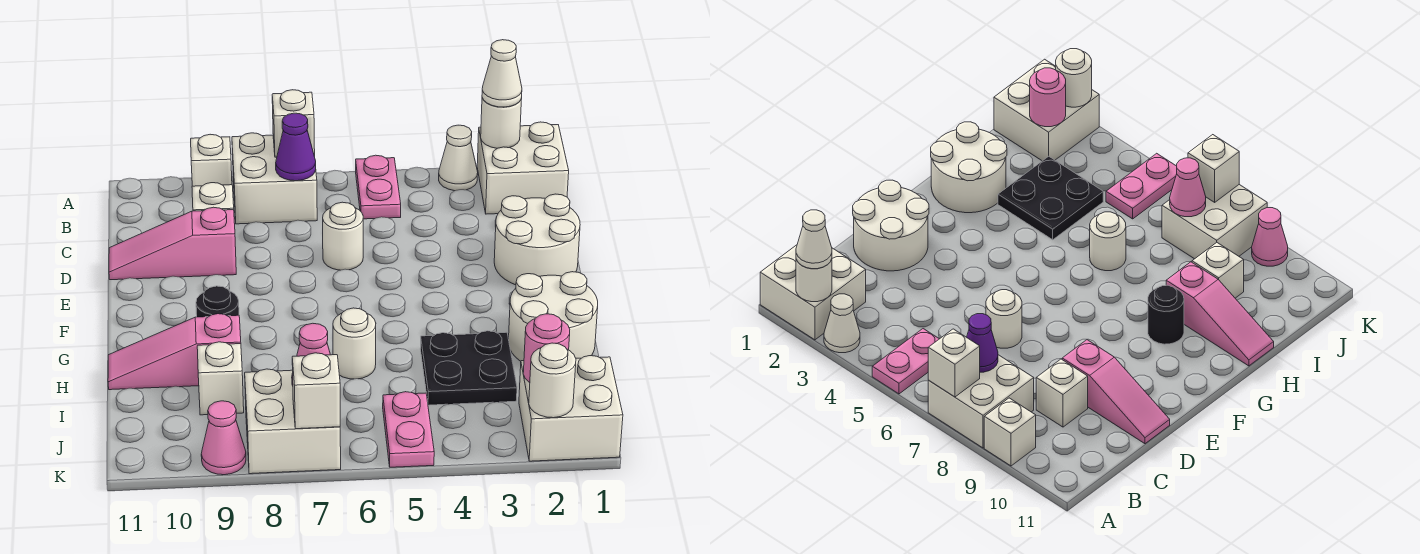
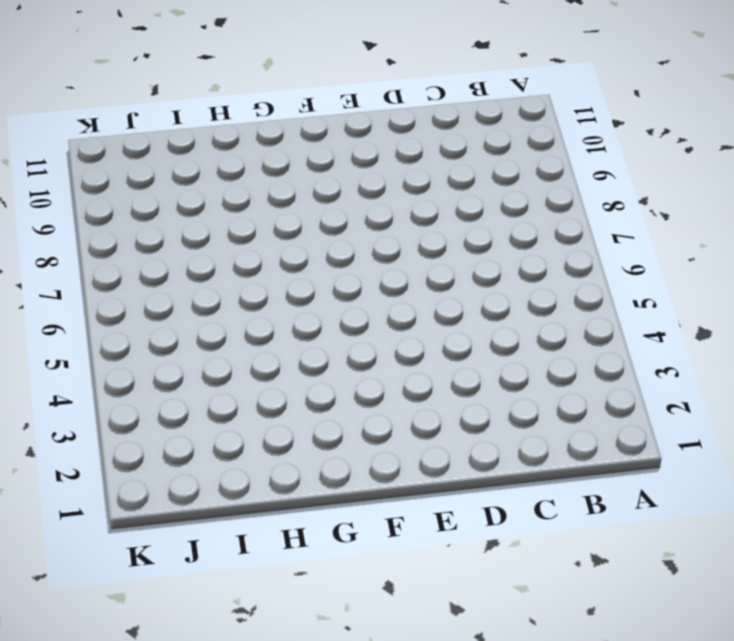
none -> white 2x2 brick [477,122,569,214]
none -> white 1x1 cone [439,125,478,191]
none -> pink 1x2 plate [356,155,401,219]

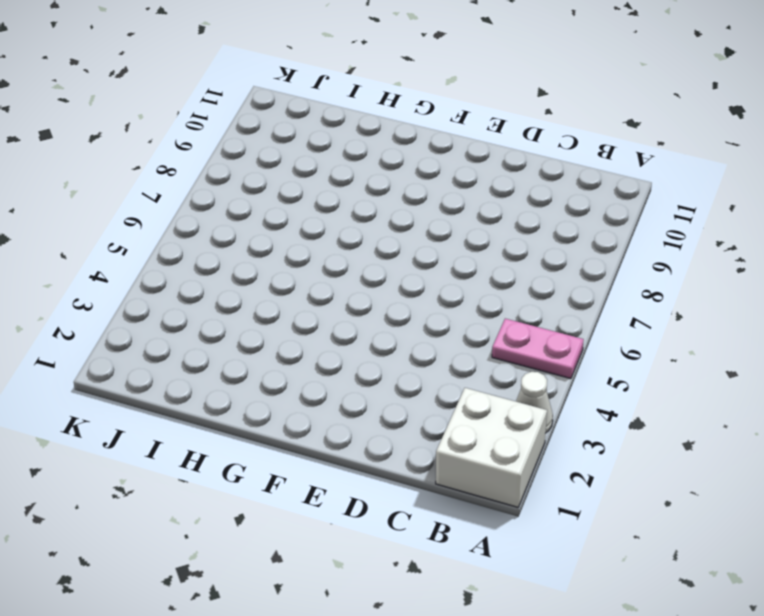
none -> white 2x2 brick [232,133,317,224]
none -> white 1x1 brick [191,134,232,186]
none -> white 1x1 brick [192,183,234,211]

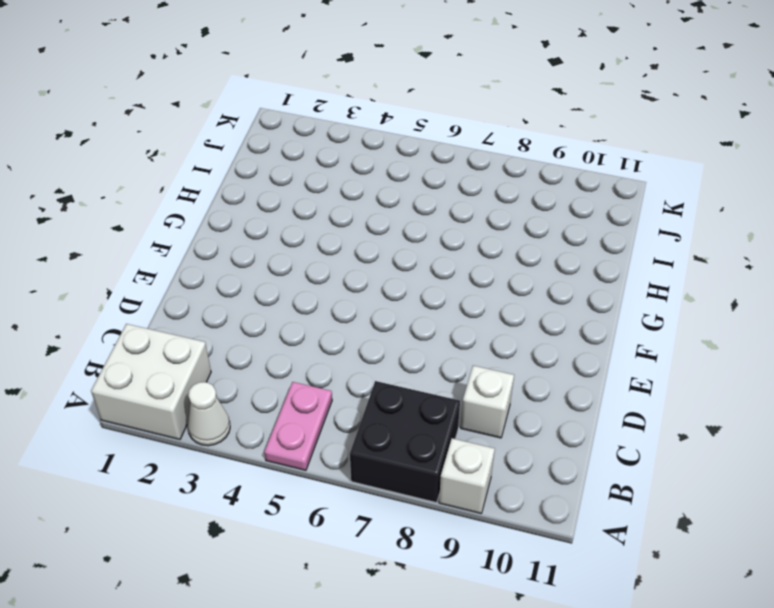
black 2x2 brick [350,381,460,503] -> white 2x2 brick [232,133,317,224]
none -> white 2x2 round brick [494,194,580,285]
none -> white 1x1 round brick [323,202,363,270]
none -> pink 1x3 slope [109,207,236,280]

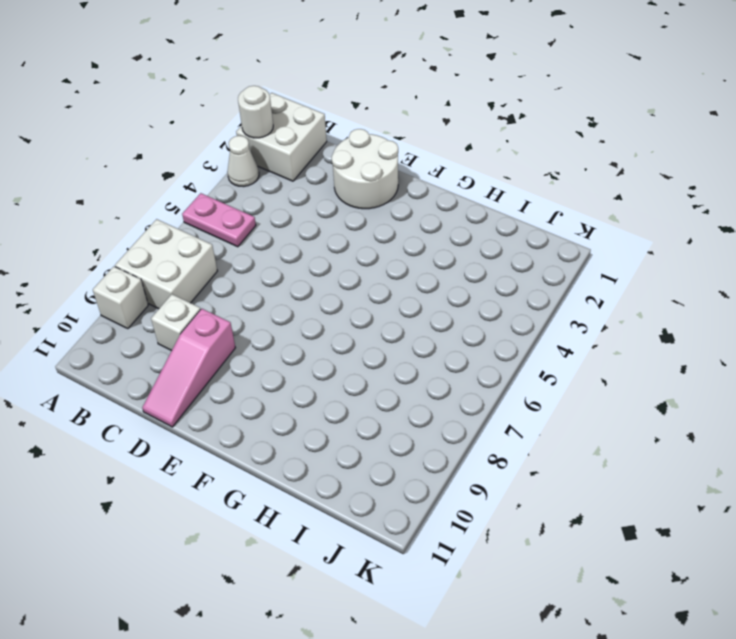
none -> white 1x1 round brick [323,202,363,270]
none -> white 2x2 round brick [509,272,598,361]
none -> black 1x1 round brick [196,286,239,317]

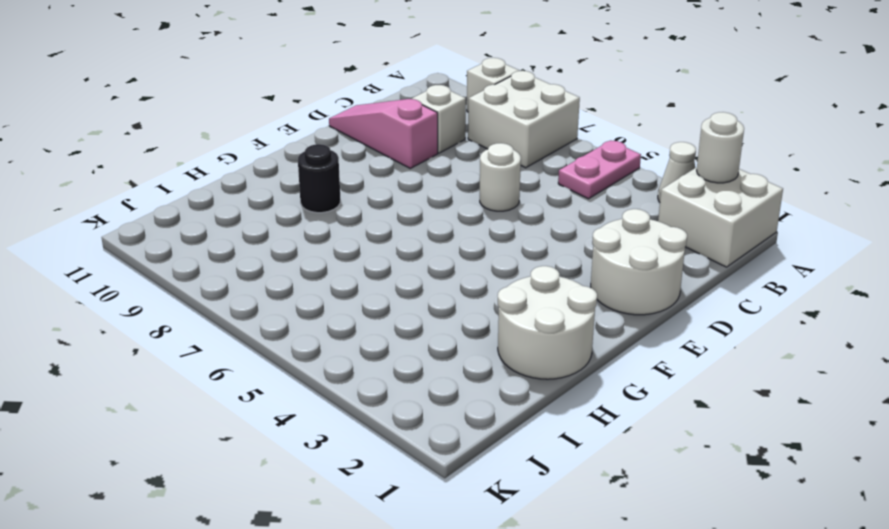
none -> black 2x2 plate [420,331,517,405]
none -> white 1x1 round brick [333,308,376,379]
none -> pink 1x3 slope [108,314,241,390]

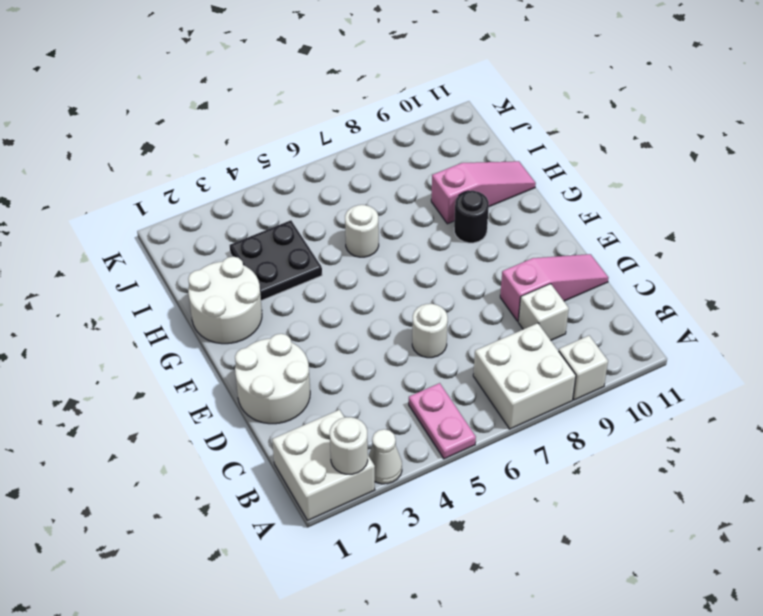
none -> white 1x1 brick [197,342,244,415]
none -> white 2x2 brick [519,356,623,461]
none -> pink 1x2 plate [383,392,434,467]

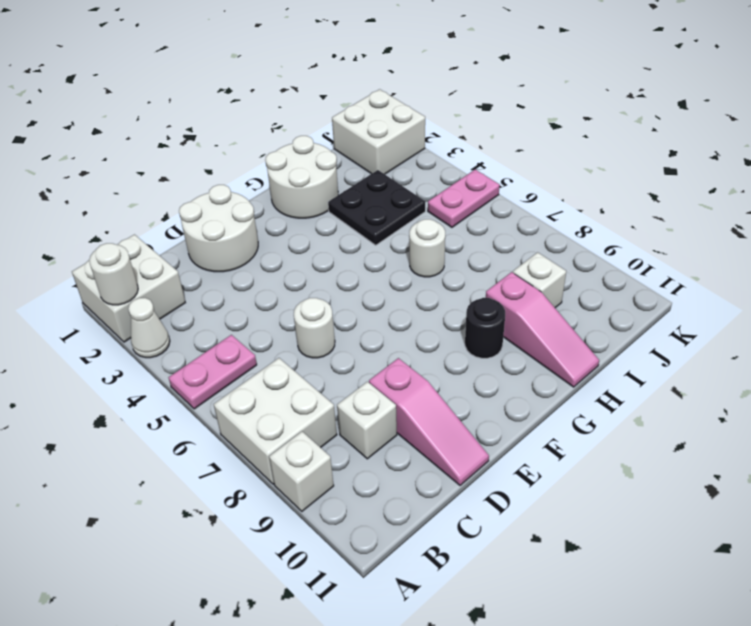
none -> white 2x2 brick [245,369,341,474]
none -> pink 1x1 cone [201,401,246,475]
none -> white 1x1 brick [272,90,315,157]

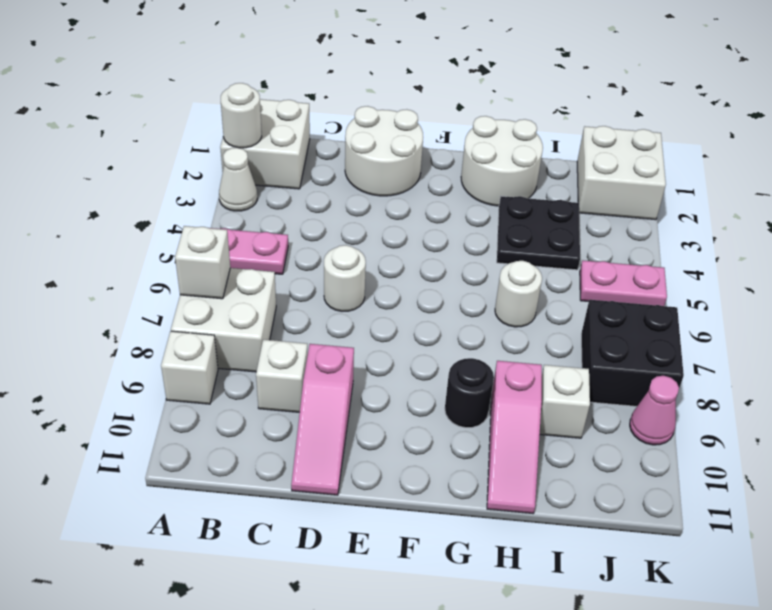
black 2x2 brick [581,300,684,406] -> white 2x2 brick [245,369,341,474]
none -> purple 1x1 cone [276,113,316,181]
none -> pink 1x1 round brick [523,314,570,383]
none -> pink 1x1 cone [292,323,330,386]

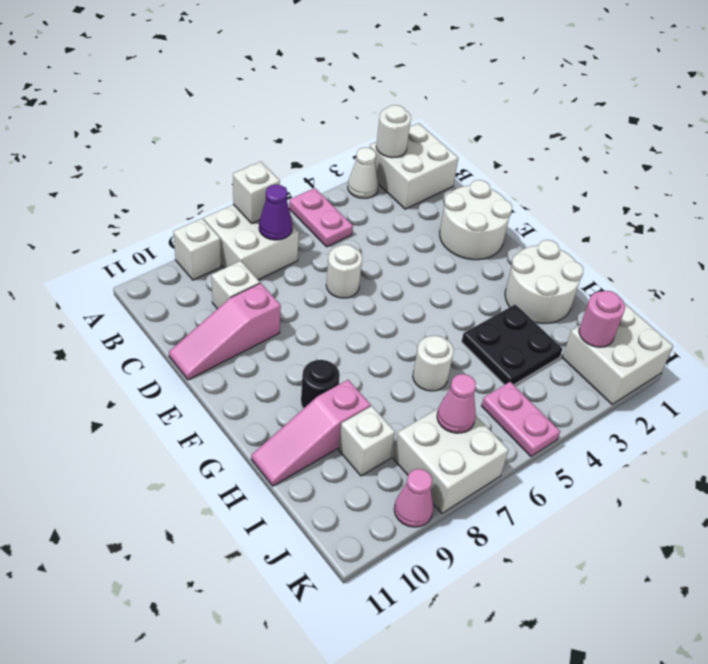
none -> white 1x1 round brick [529,343,576,418]
none -> white 1x1 brick [292,353,340,429]
none -> white 1x1 cone [482,40,522,107]

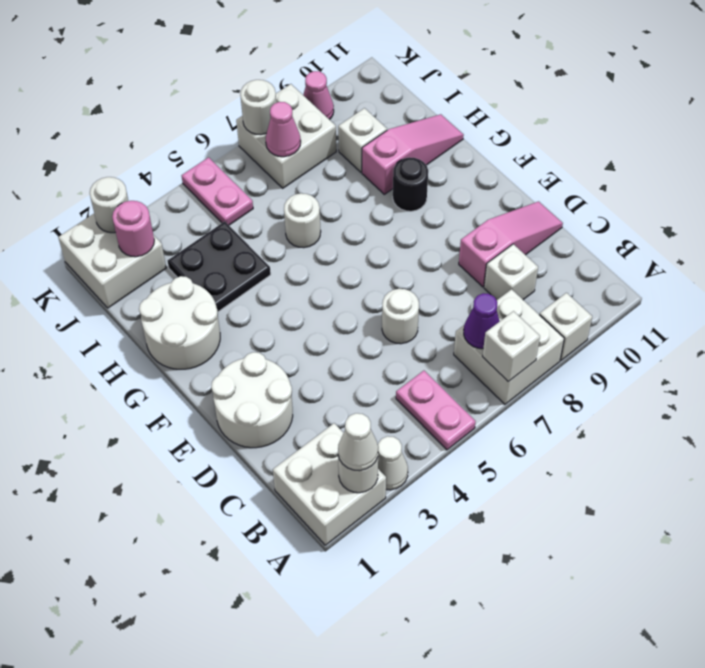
white 1x1 round brick [240,80,276,135] -> white 1x1 brick [292,353,340,429]

